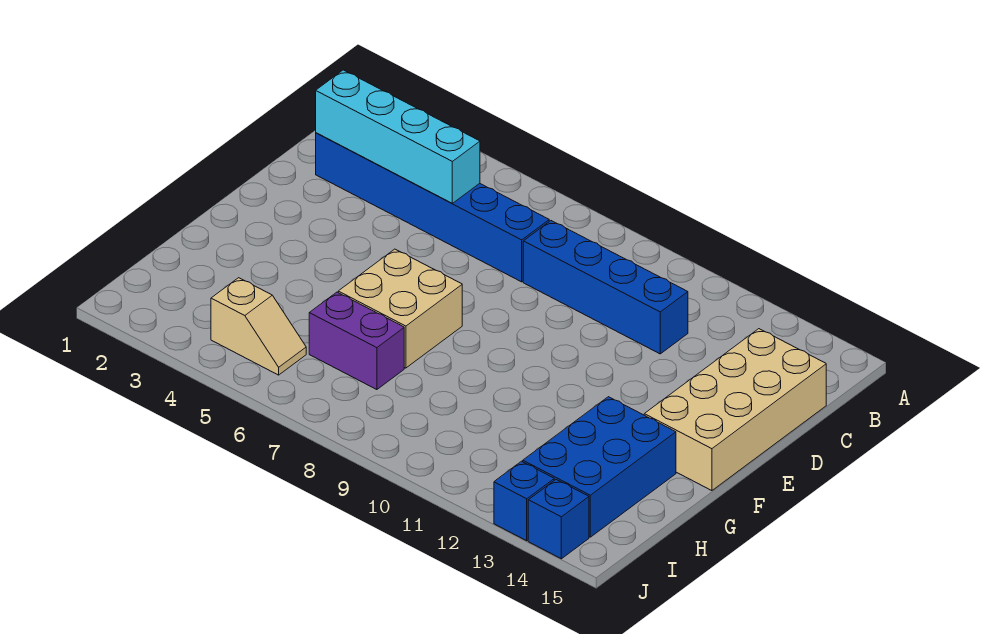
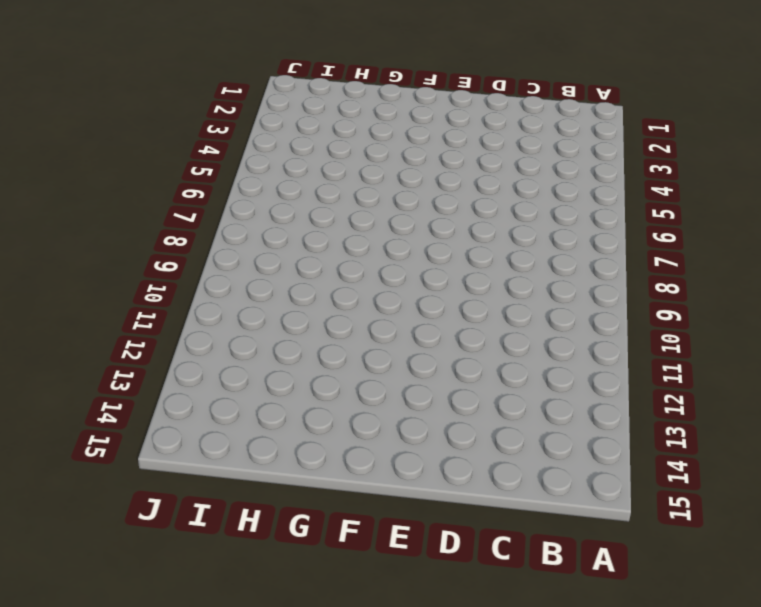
none -> blue 1x6 brick [316,133,549,282]
none -> blue 1x4 brick [523,221,688,354]

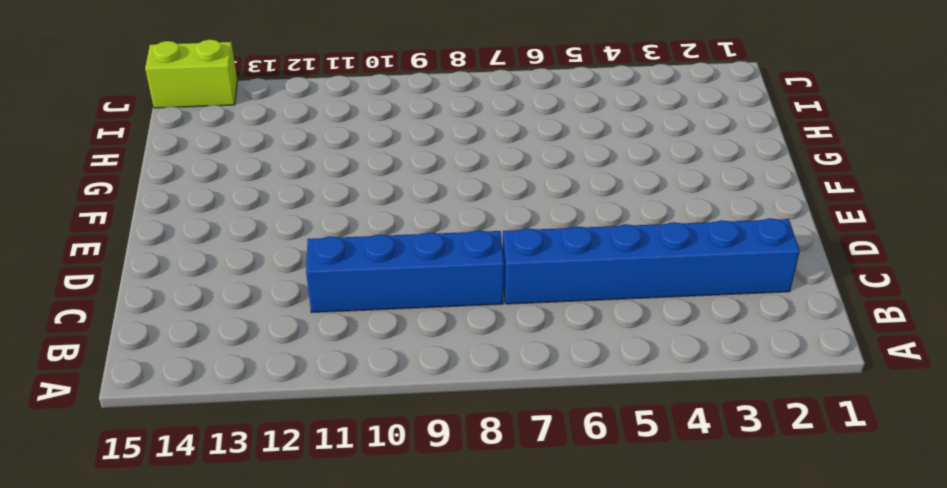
lime 1x2 brick [145,40,238,108] -> blue 1x1 brick [528,480,589,559]
none -> tan 2x4 brick [644,329,826,491]
none -> tan 2x2 brick [338,249,462,368]

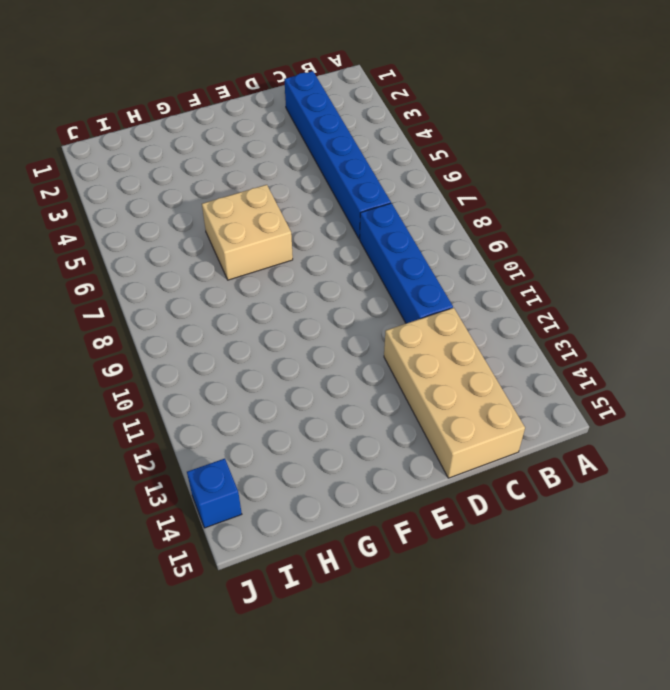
tan 2x4 brick [384,308,525,478] -> tan 2x4 brick turned to [644,329,826,491]
none -> blue 2x3 brick [523,397,676,537]
none -> purple 1x2 brick [309,292,404,390]

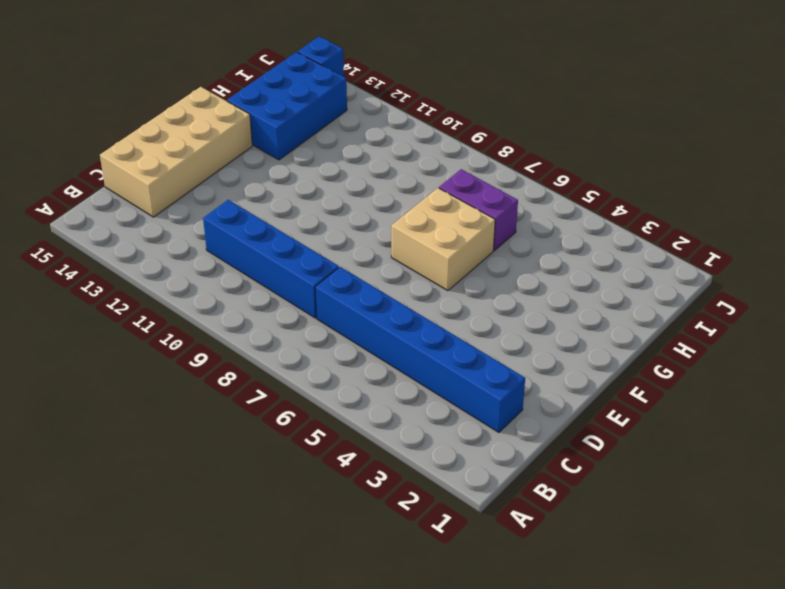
none -> tan 1x2 slope [211,278,306,375]
none -> blue 1x1 brick [494,461,554,541]

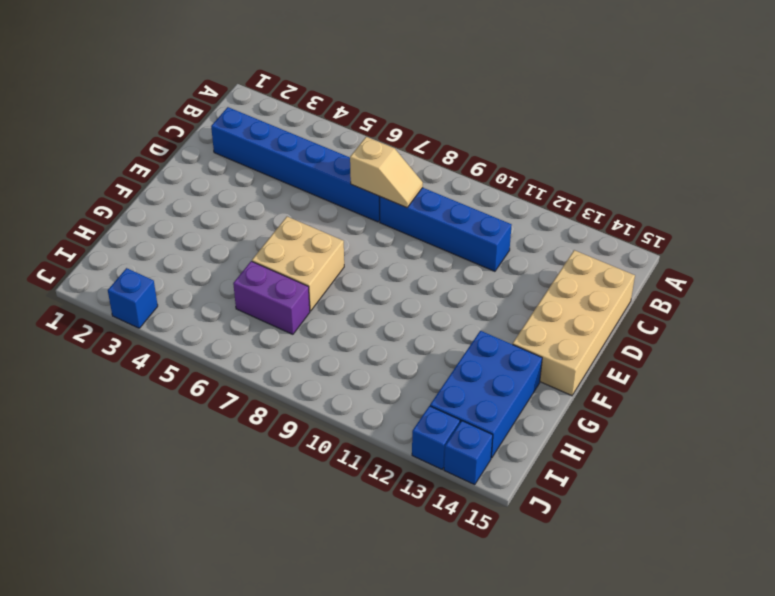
tan 1x2 slope [350,137,423,208] -> tan 1x2 slope moved to [211,278,306,375]
blue 1x1 brick [108,268,158,328] -> none
none -> cyan 1x4 brick [316,70,480,203]

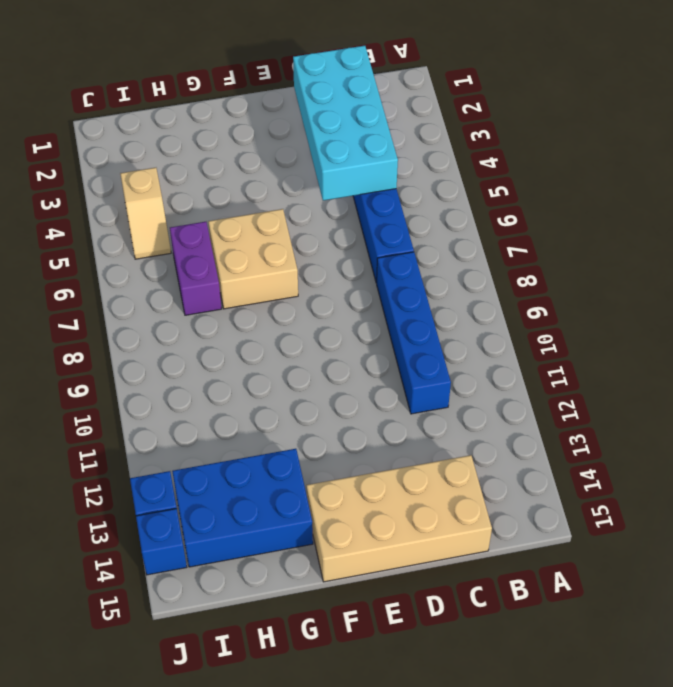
cyan 2x4 brick [293,46,398,201] -> cyan 1x4 brick [316,70,480,203]

